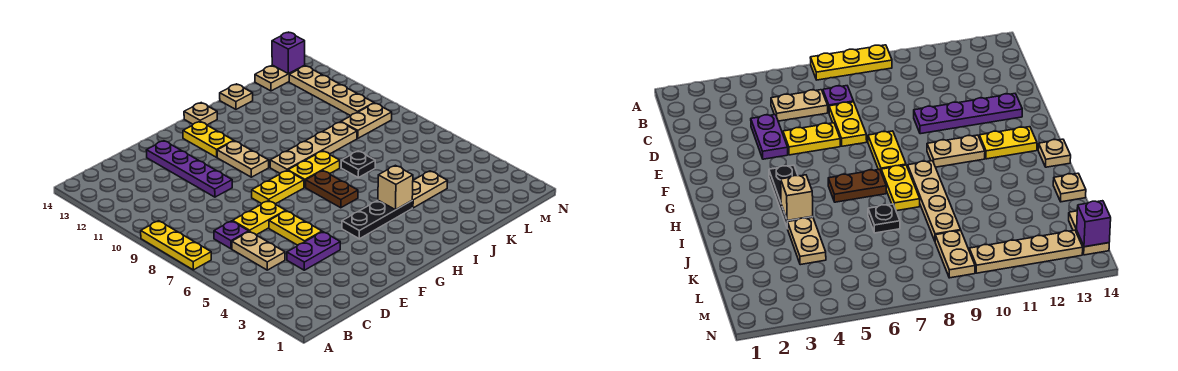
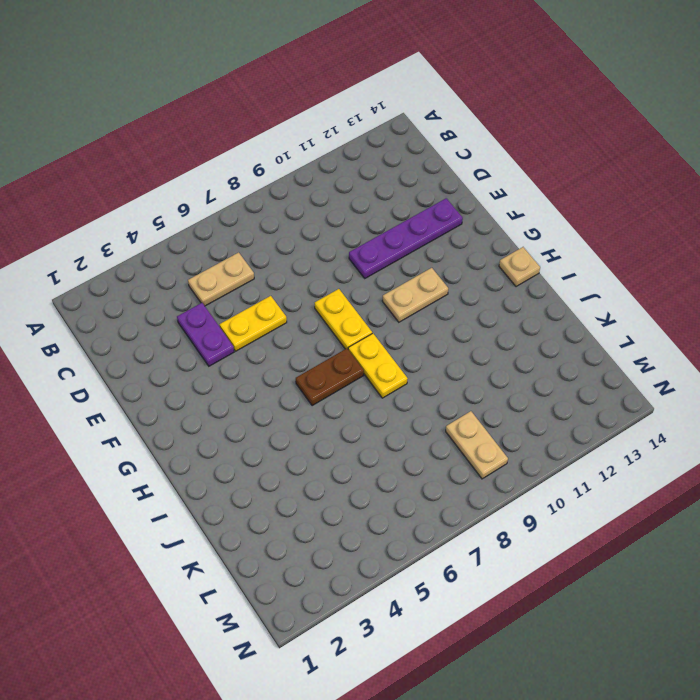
none -> yellow 1x3 plate [141,221,211,270]
none -> purple 1x1 plate [214,221,249,249]
none -> yellow 1x2 plate [233,201,286,235]

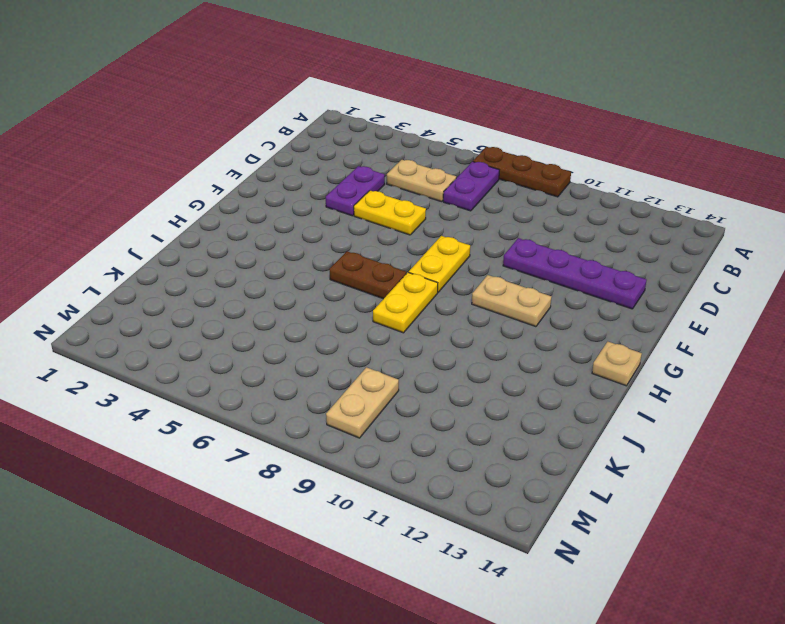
brown 1x3 plate [473,147,571,197] -> yellow 1x3 plate [141,221,211,270]
purple 1x2 plate [443,162,499,211] -> purple 1x1 plate [214,221,249,249]
none -> yellow 1x2 plate [233,201,286,235]
none -> black 1x3 plate [342,200,412,239]
none -> yellow 1x2 plate [183,122,234,157]

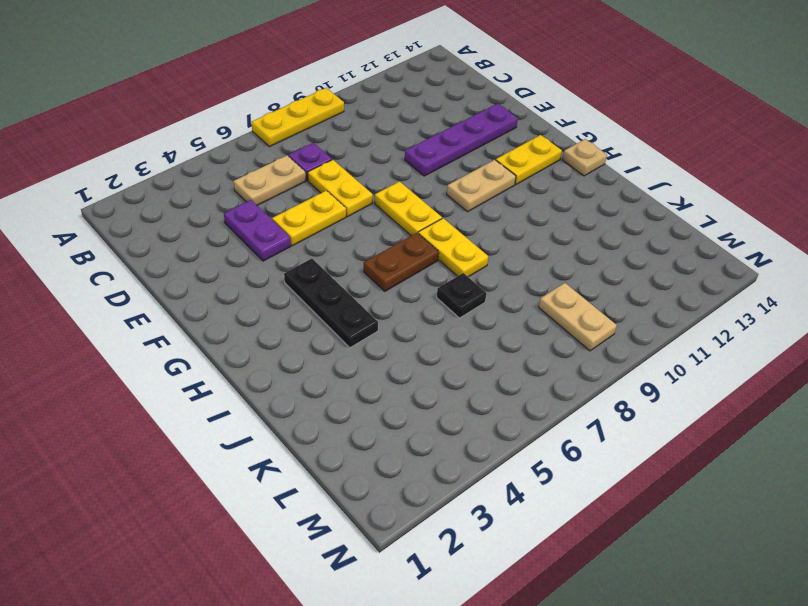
none -> tan 1x4 plate [270,122,357,173]
none -> tan 1x2 plate [412,171,447,208]
none -> tan 1x1 plate [220,84,253,109]

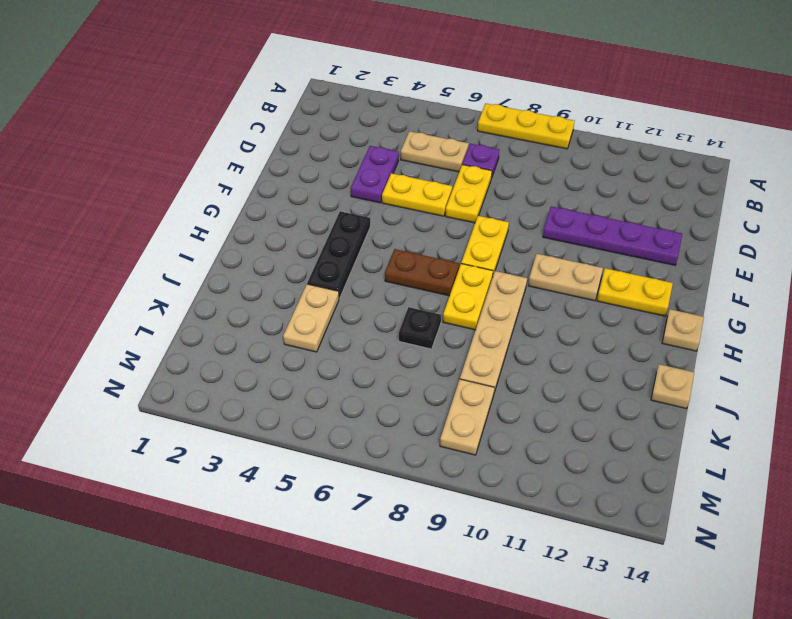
none -> tan 1x2 plate [255,65,303,91]
none -> tan 1x4 plate [289,66,374,116]
none -> tan 1x1 brick [378,165,413,210]

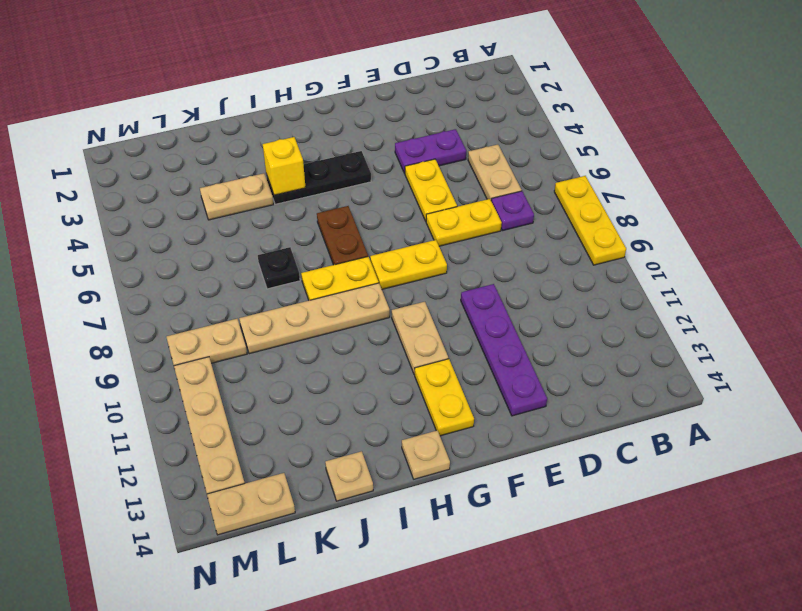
yellow 1x1 brick [263,137,306,195] -> tan 1x1 brick [378,165,413,210]
none -> purple 1x1 brick [272,32,305,74]

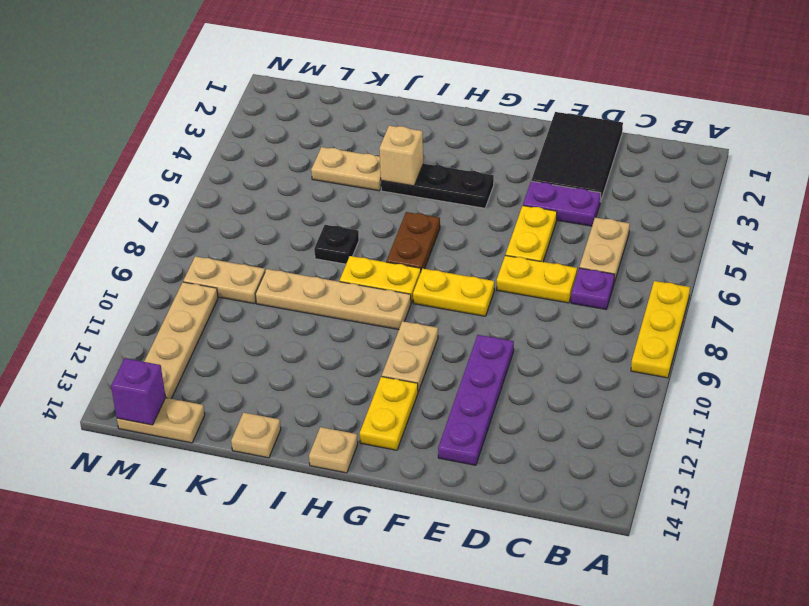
black 2x3 tile [531,112,623,202] -> none

